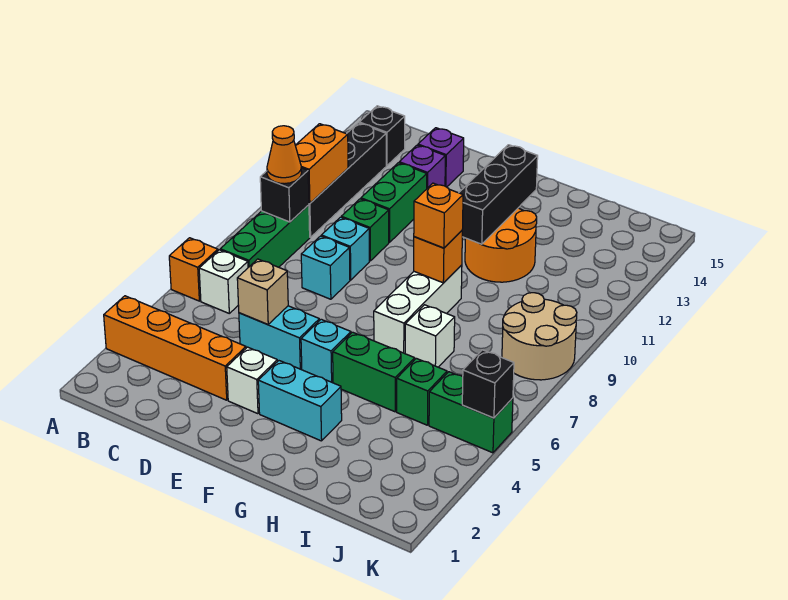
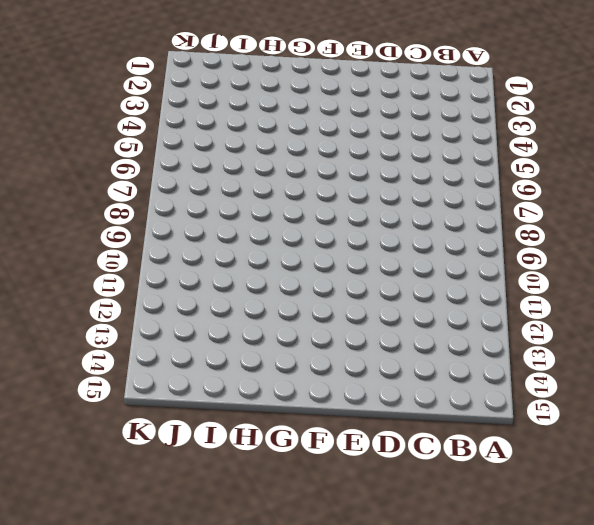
none -> orange 1x4 brick [104,296,246,400]
none -> orange 1x1 brick [169,238,218,301]
none -> white 1x1 brick [199,250,248,313]
none -> green 1x3 brick [220,205,310,267]

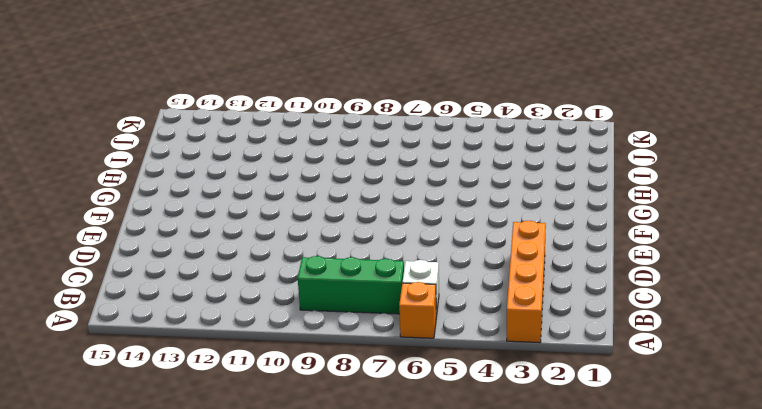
none -> black 1x4 brick [309,123,386,237]
none -> black 1x1 brick [359,106,405,165]
none -> cyan 1x2 brick [239,306,319,370]
none -> cyan 1x1 brick [301,236,350,299]

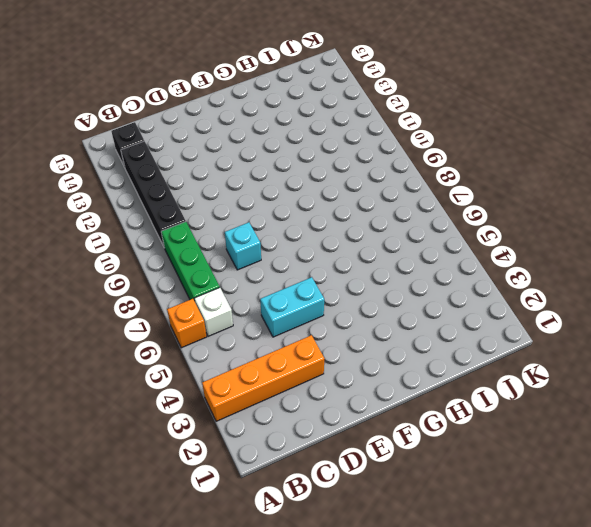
none -> cyan 1x1 brick [321,217,369,280]
none -> green 1x1 brick [341,199,389,261]
none -> green 1x2 brick [361,163,427,242]
none -> purple 1x1 brick [399,145,445,188]

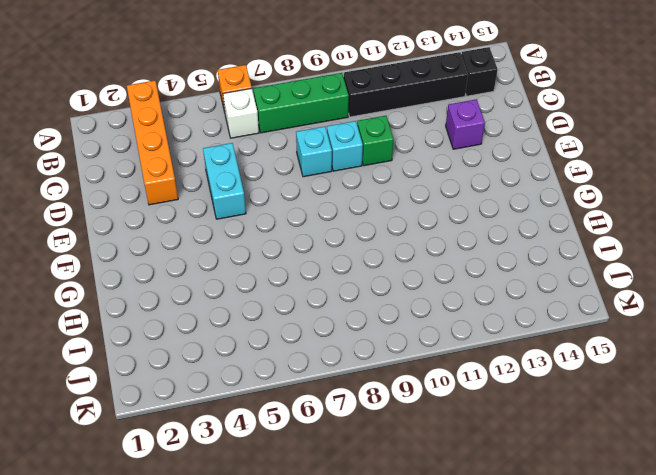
none -> green 1x2 brick [361,163,427,242]
none -> purple 1x1 brick [418,128,464,187]
none -> white 1x1 brick [227,347,277,414]
none -> cyan 1x2 brick [258,361,342,441]

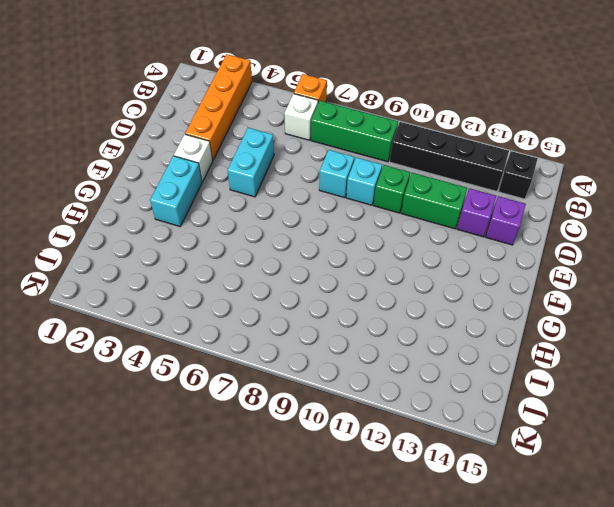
none -> cyan 1x1 brick [301,319,351,383]
none -> green 1x2 brick [333,332,415,412]
none -> white 1x3 brick [374,265,462,354]
none -> orange 2x2 round brick [465,208,537,282]

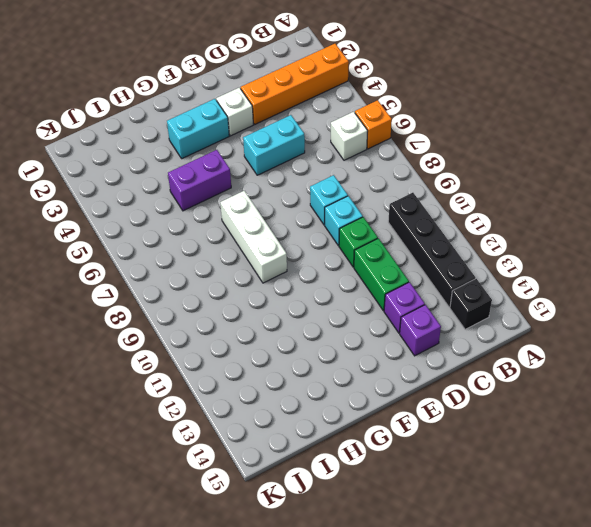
purple 1x2 brick [168,150,231,211] -> green 1x2 brick [333,332,415,412]
none -> green 1x3 brick [220,205,310,267]
none -> cyan 1x1 brick [301,319,351,383]
none -> orange 2x2 round brick [465,208,537,282]
none -> white 1x1 brick [405,305,455,367]

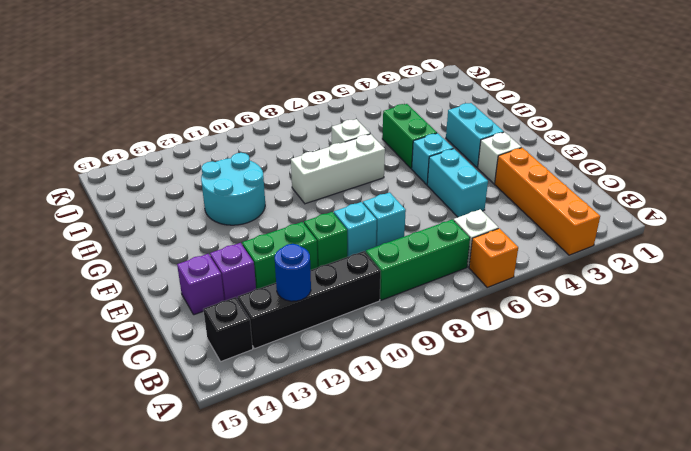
blue 1x1 round brick [275,244,311,301] -> none
cyan 2x2 round brick [201,153,265,225] -> orange 2x2 round brick [465,208,537,282]
none -> green 1x1 brick [397,358,447,425]
none -> green 1x2 brick [429,372,513,453]
none -> tan 2x2 round brick [502,293,577,380]
none -> black 1x1 brick [260,168,309,222]

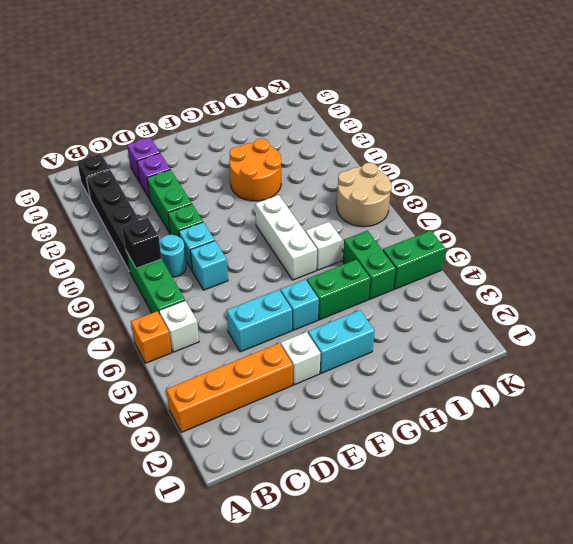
cyan 1x1 round brick [159,234,186,277] -> none
green 1x2 brick [343,231,396,299] -> green 1x1 brick [397,358,447,425]
none -> orange 1x2 brick [295,124,348,204]
none -> tan 1x1 brick [237,259,288,324]
none -> orange 1x1 brick [414,231,462,283]
none -> black 1x3 brick [459,145,538,244]

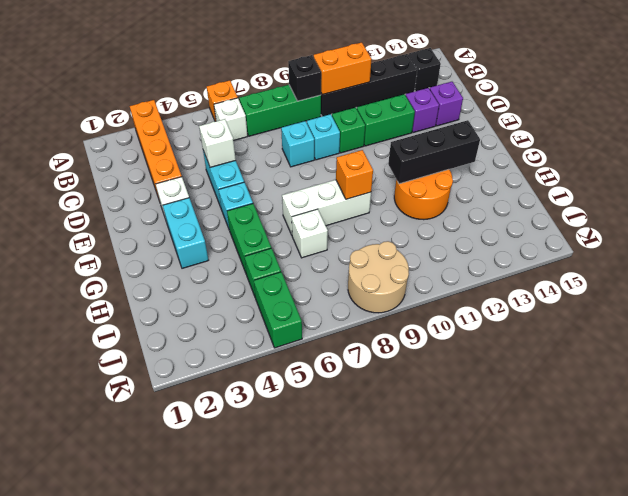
white 1x1 brick [199,119,236,167] -> tan 1x1 brick [237,259,288,324]
none -> black 1x1 brick [462,350,514,418]
none -> orange 1x1 cone [267,126,302,184]
none -> orange 1x1 brick [414,183,463,248]

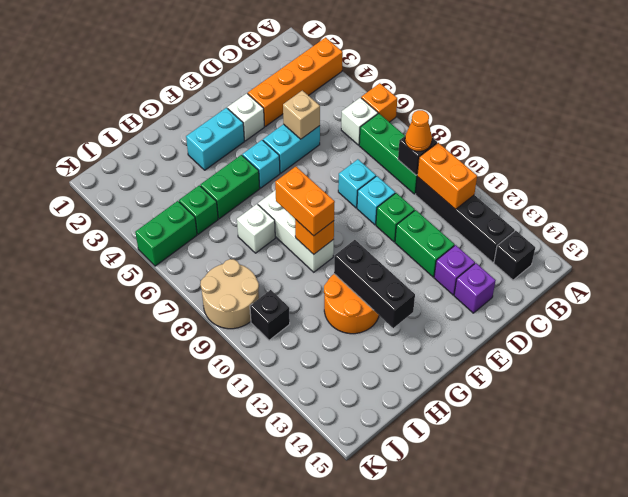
orange 1x2 brick [275,167,335,236] -> orange 1x1 brick [414,183,463,248]
black 1x1 brick [250,290,290,340] -> black 1x1 brick moved to [462,350,514,418]

